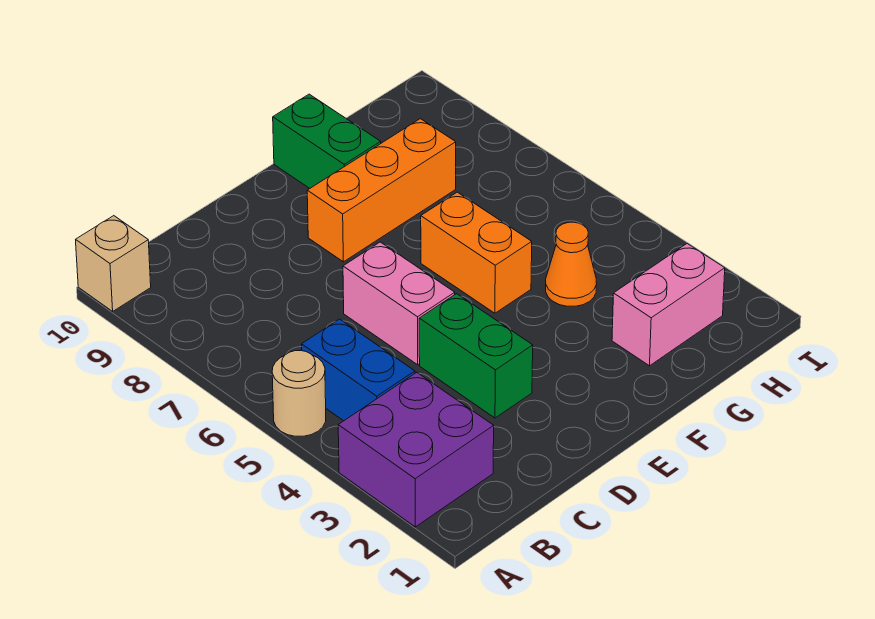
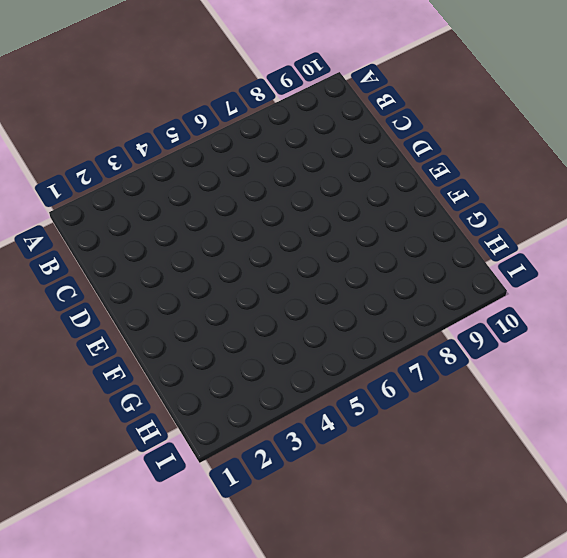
none -> purple 2x2 brick [338,372,494,527]
none -> tan 1x1 round brick [272,351,326,436]

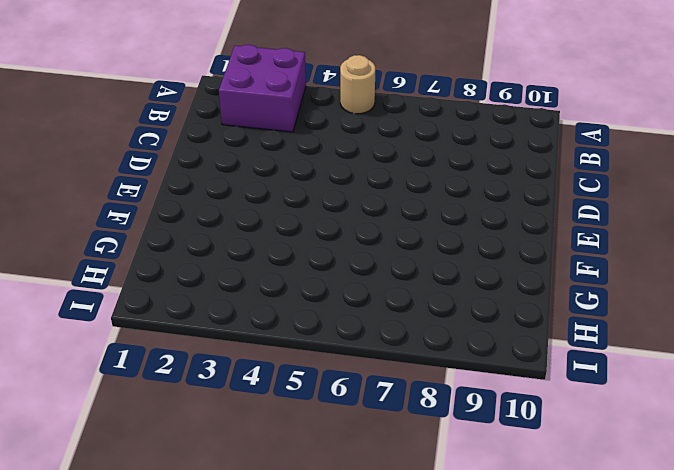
none -> tan 1x1 brick [76,216,151,311]
none -> blue 1x2 brick [302,319,415,421]

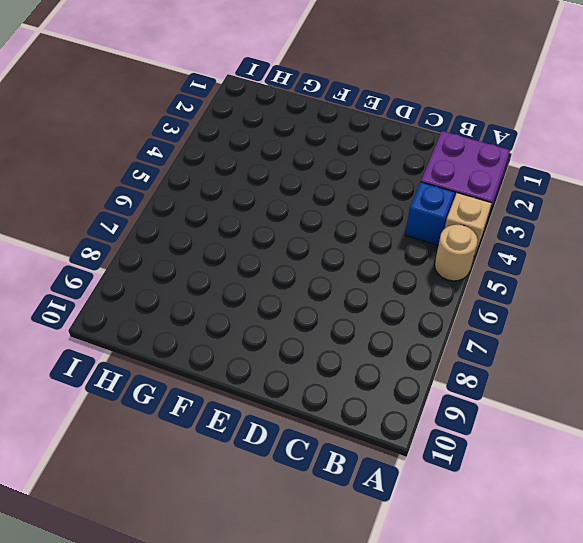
tan 1x1 brick [445,193,492,257] -> tan 1x1 brick moved to [76,216,151,311]
blue 1x1 brick [405,182,455,245] -> blue 1x2 brick [302,319,415,421]
none -> green 1x2 brick [419,294,533,418]
none -> pink 1x2 brick [343,242,455,365]

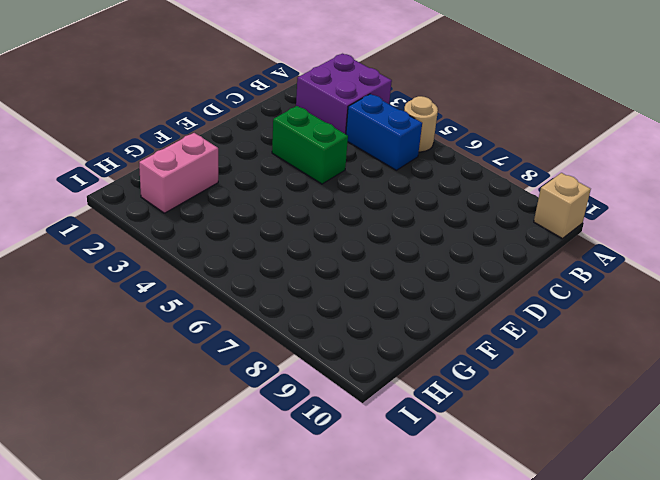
none -> pink 1x2 brick [343,242,455,365]
none -> orange 1x3 brick [307,119,456,262]

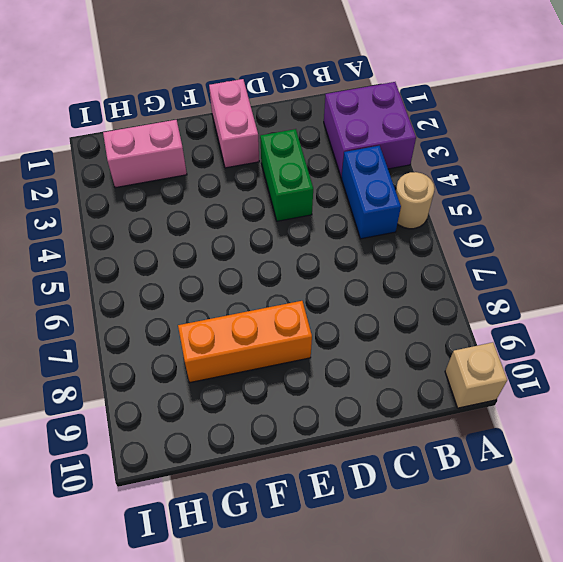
pink 1x2 brick [209,79,259,168] -> pink 1x2 brick moved to [343,242,455,365]
none -> orange 1x2 brick [421,192,532,313]
none -> green 1x2 brick [273,94,381,189]

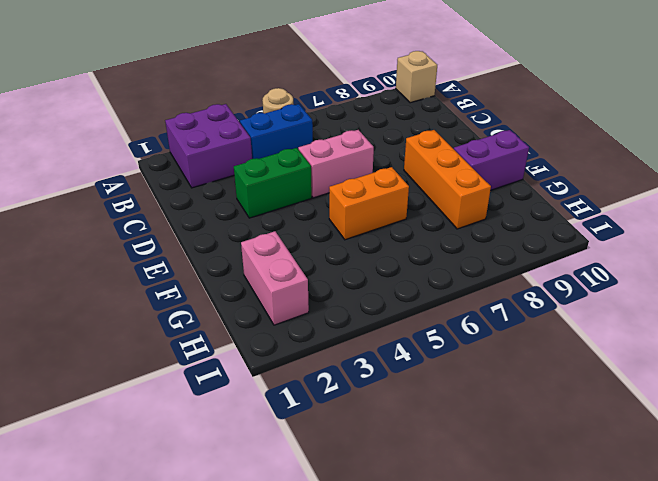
purple 1x2 brick [454,130,529,190] -> green 1x2 brick [273,94,381,189]
none -> orange 1x1 cone [546,222,597,306]

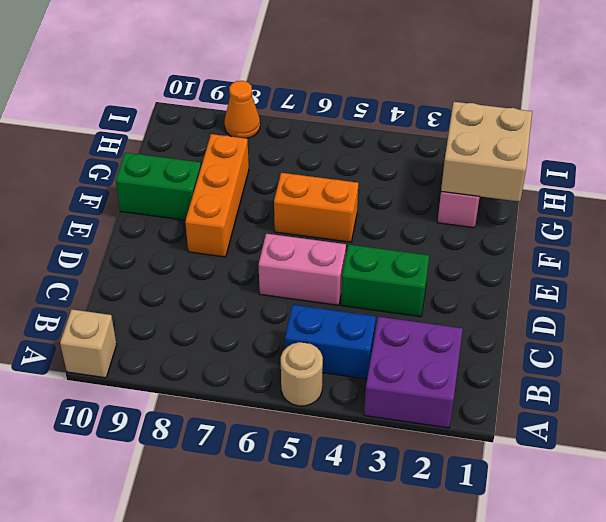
tan 2x2 brick [441,102,532,202] -> none
orange 1x1 cone [224,81,260,139] -> orange 1x1 cone moved to [546,222,597,306]

